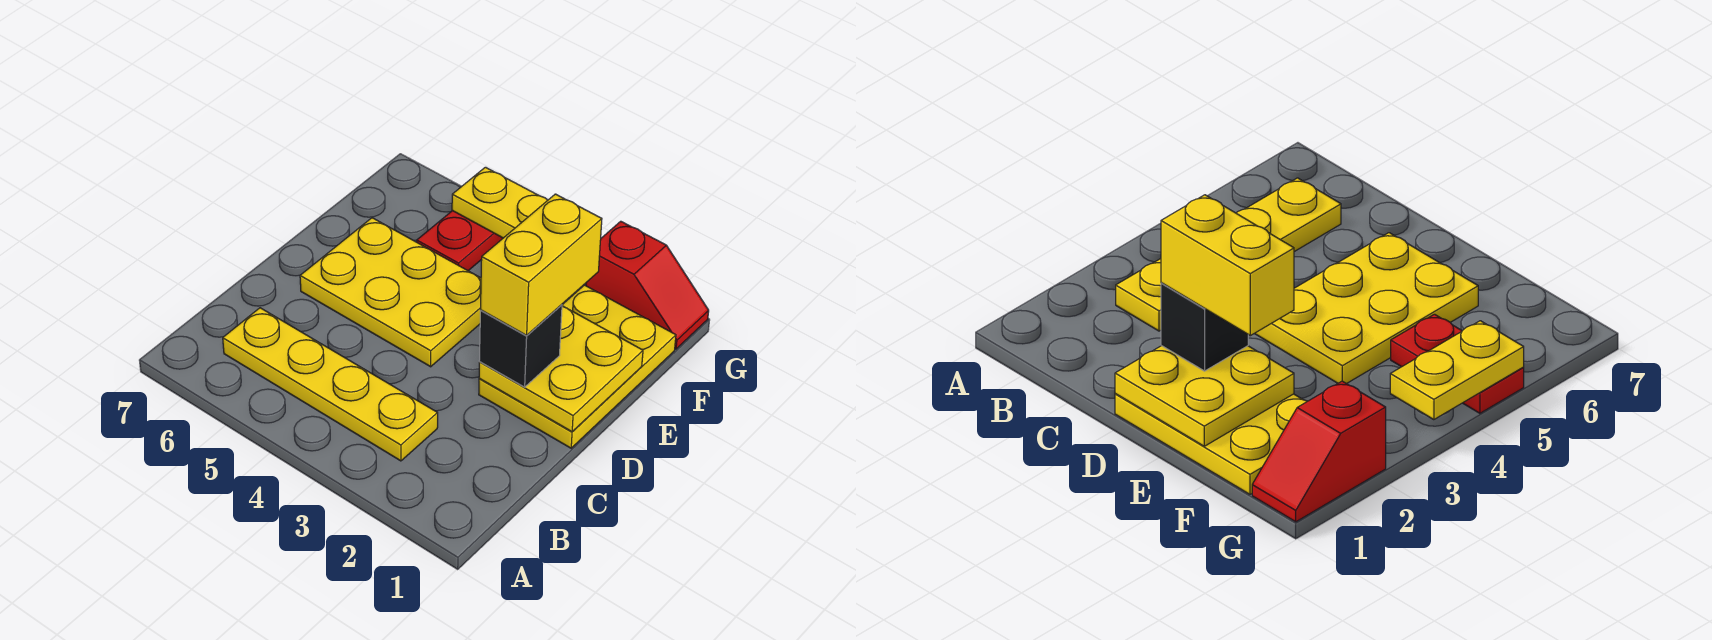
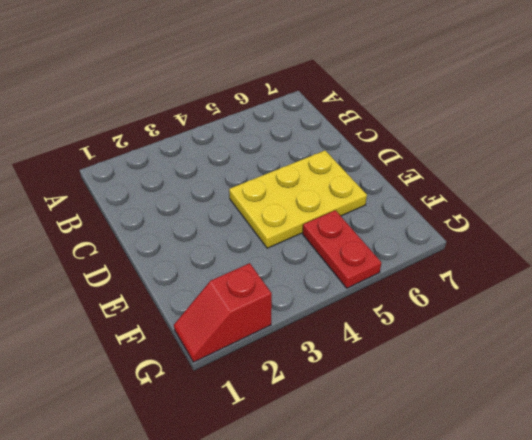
none -> yellow 1x4 plate [223,308,438,461]
none -> yellow 2x3 plate [479,285,676,448]

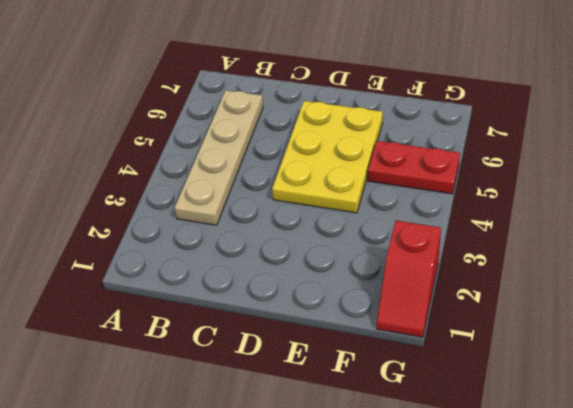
tan 1x4 plate [175,90,263,225] -> yellow 1x4 plate [223,308,438,461]
none -> yellow 2x3 plate [479,285,676,448]
none -> yellow 2x2 plate [479,306,643,432]

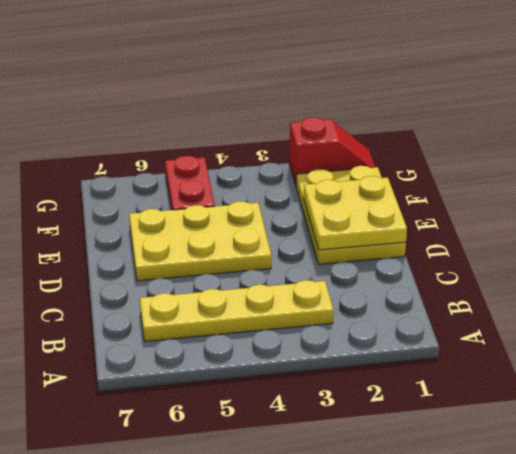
none -> yellow 1x2 plate [452,167,548,238]
none -> black 1x1 brick [479,305,562,387]

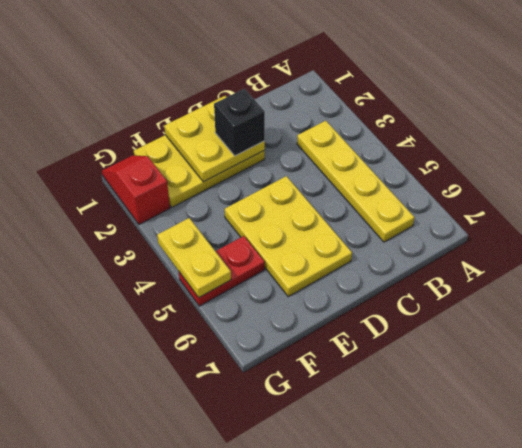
none -> yellow 1x2 brick [481,194,602,335]

